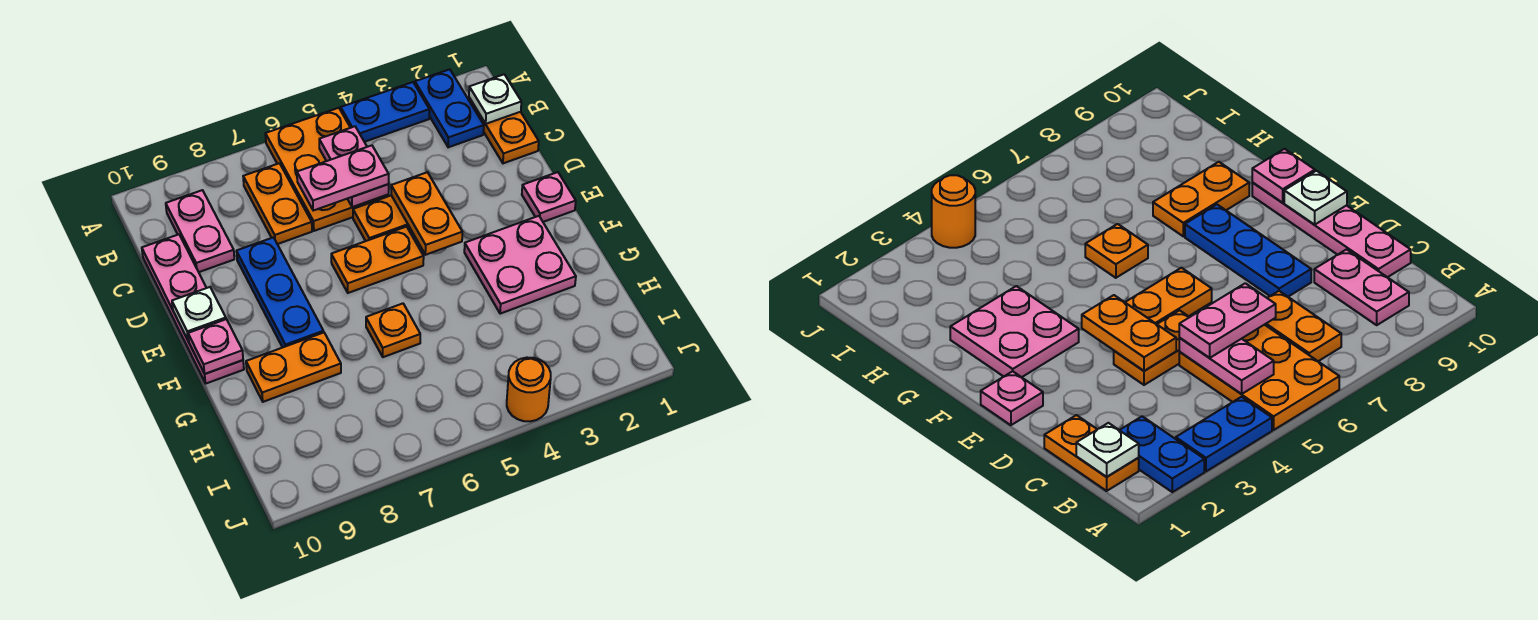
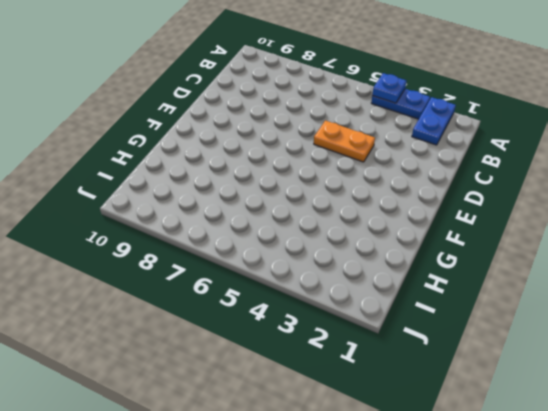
blue 1x1 plate [372,73,406,103] -> none
none -> orange 2x3 plate [265,108,389,231]
none -> orange 1x2 plate [469,98,539,163]
none -> orange 1x2 plate [243,163,312,244]

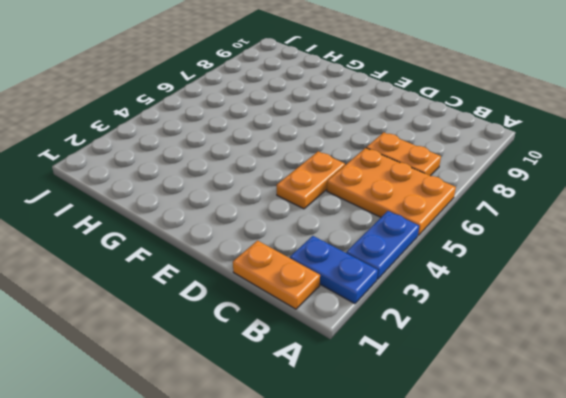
none -> pink 1x2 plate [166,190,234,272]
none -> pink 1x4 plate [142,234,244,383]
none -> blue 1x3 plate [236,237,324,348]

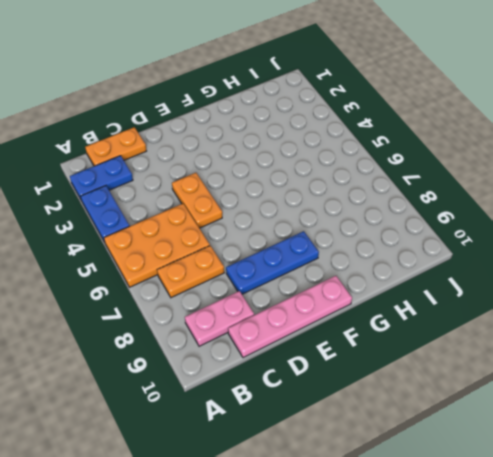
none -> pink 1x1 plate [522,172,576,222]
none -> orange 1x2 plate [331,227,424,293]
none -> pink 2x2 plate [464,216,576,314]

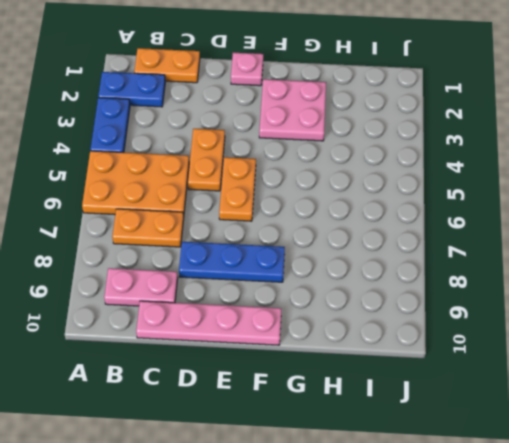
none -> orange 1x1 plate [366,304,420,357]
none -> orange 1x2 plate [246,333,341,402]
none -> orange 1x1 round brick [507,358,551,421]

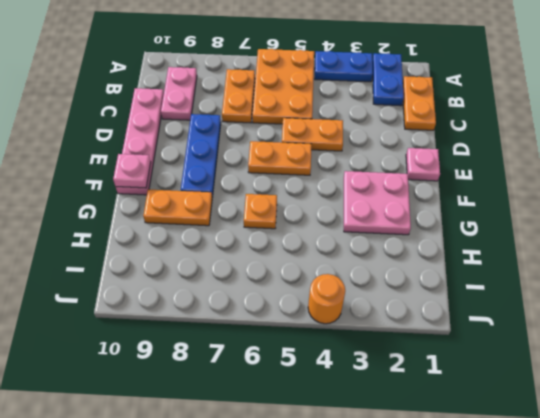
none -> white 1x1 plate [469,74,521,124]
none -> pink 1x2 plate [319,126,389,207]
none -> orange 1x2 plate [391,172,462,255]

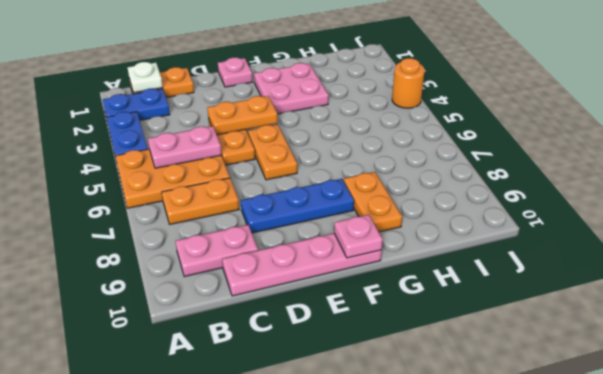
none -> orange 1x1 plate [366,304,420,357]
none -> white 1x1 plate [172,287,226,341]
none -> pink 1x2 plate [297,145,389,210]

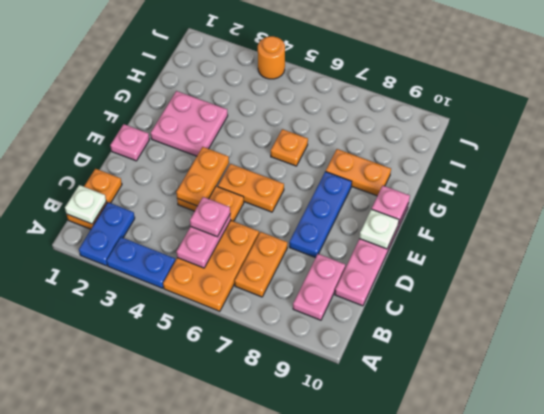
pink 1x1 plate [190,197,230,237] -> pink 1x2 plate [297,145,389,210]

